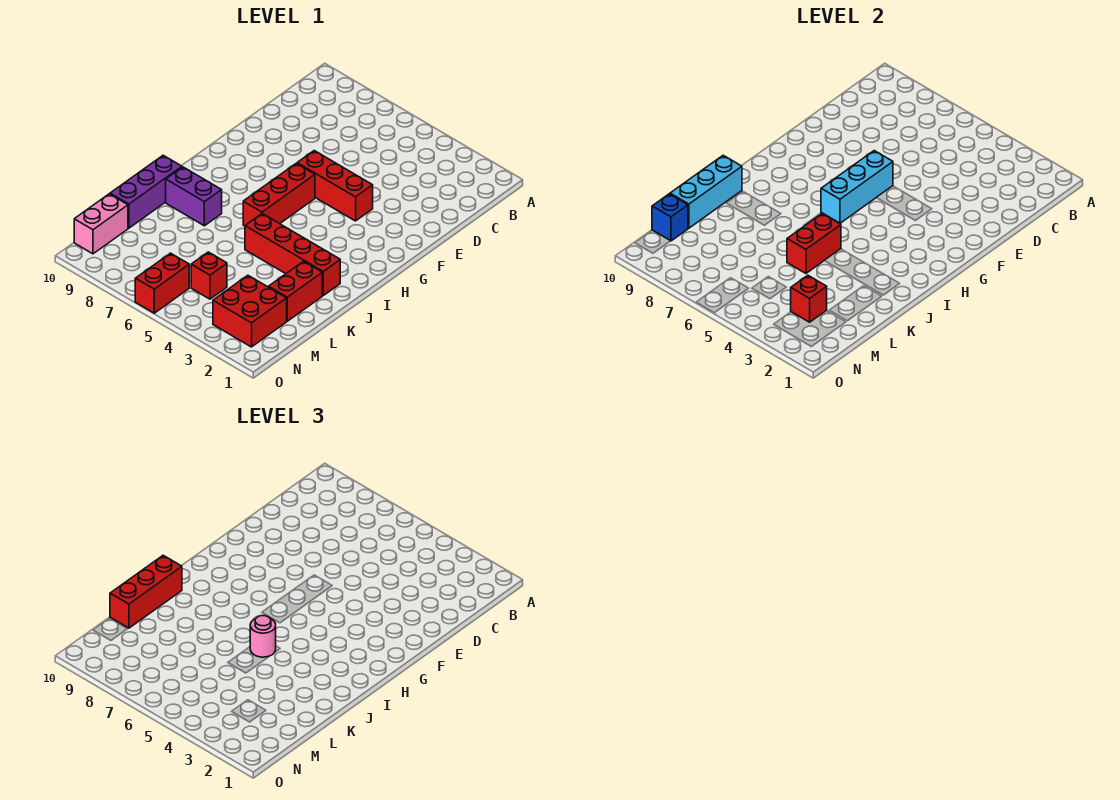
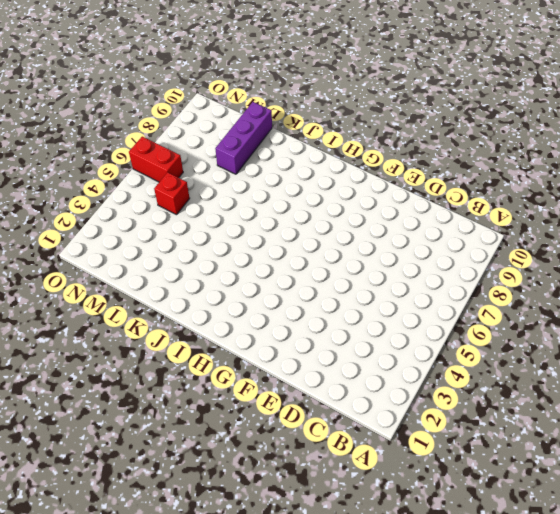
purple 1x3 brick [215,102,272,174] -> purple 1x3 brick turned to [110,155,182,228]
none -> red 1x3 brick [297,151,373,221]
none -> red 1x3 brick [243,163,315,226]
none -> red 1x4 brick [245,214,340,295]

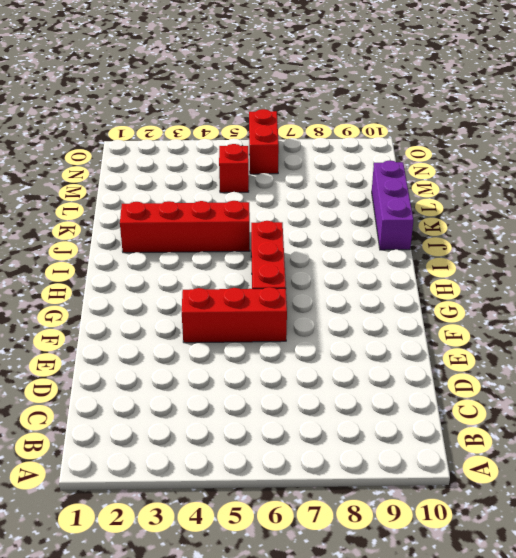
none -> purple 1x2 brick [166,167,222,226]
none -> red 1x2 brick [269,261,322,321]
none -> red 2x2 brick [213,275,287,347]

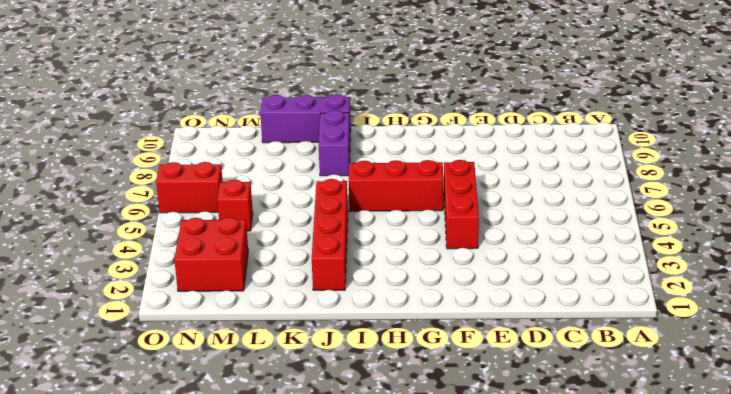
none -> red 1x2 brick [269,261,322,321]
none -> pink 1x2 brick [74,194,128,254]
none -> cyan 1x3 brick [821,151,893,223]

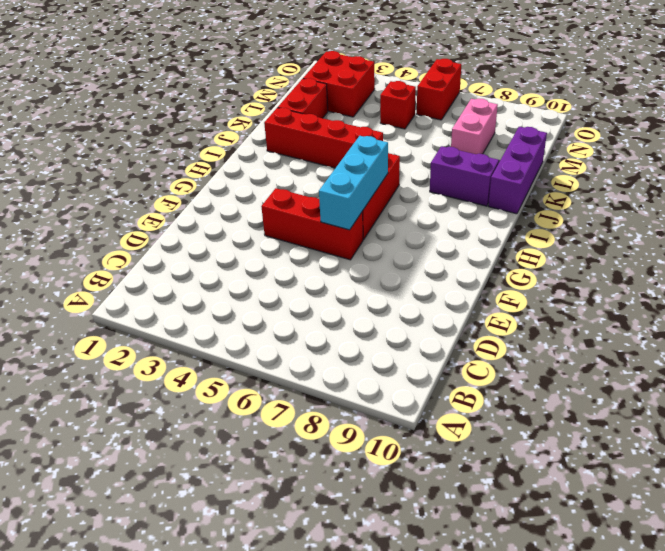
pink 1x2 brick [451,99,498,154] -> pink 1x2 brick moved to [74,194,128,254]
none -> red 1x2 brick [787,214,841,273]
none -> cyan 1x3 brick [670,155,742,228]
none -> red 1x1 brick [791,275,827,322]

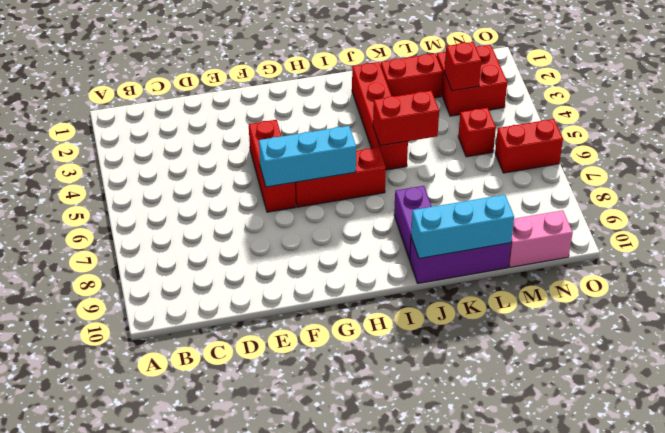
none -> blue 1x1 brick [652,194,688,241]
none -> pink 1x1 round brick [250,616,276,657]
none -> red 1x3 brick [110,555,182,628]

